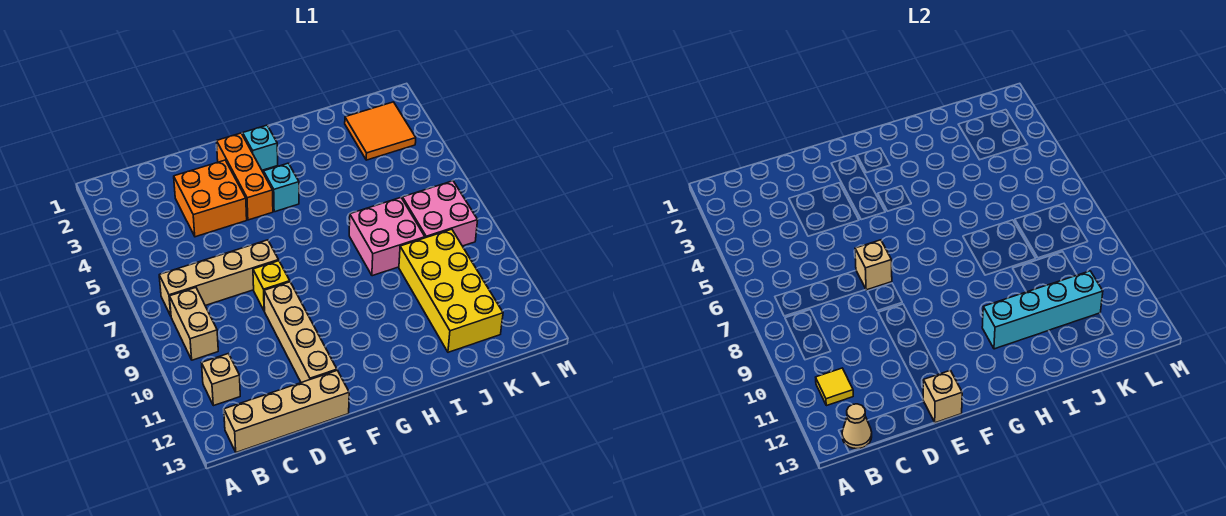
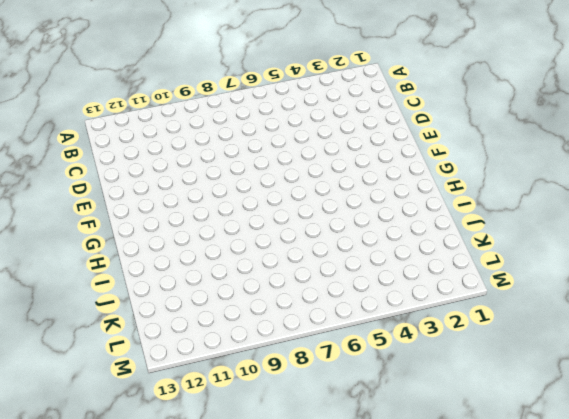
none -> tan 1x4 brick [159,240,279,316]
none -> tan 1x2 brick [170,288,218,360]
none -> tan 1x1 brick [202,354,240,406]

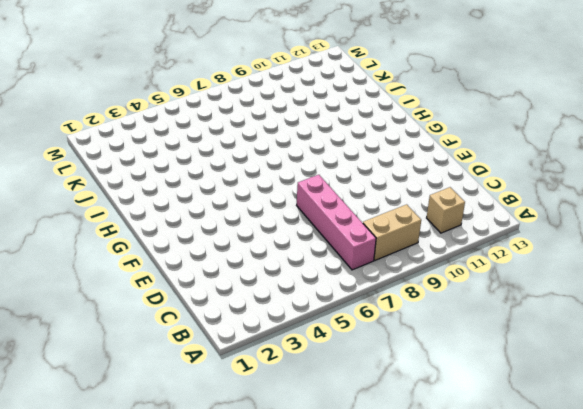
pink 1x4 brick [297,175,376,270] -> tan 1x4 brick [159,240,279,316]
none -> tan 1x4 brick [224,370,349,452]
none -> orange 2x2 brick [174,160,247,237]
none -> yellow 1x1 brick [253,261,290,311]

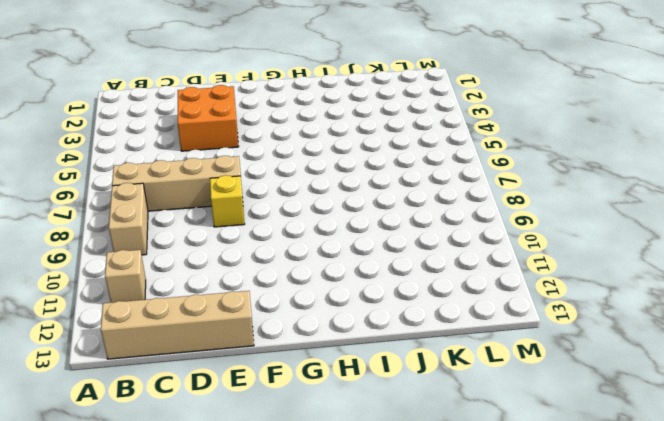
none -> tan 1x4 brick [264,282,337,383]
none -> orange 1x3 brick [217,133,273,220]
none -> cyan 1x1 brick [243,125,278,170]

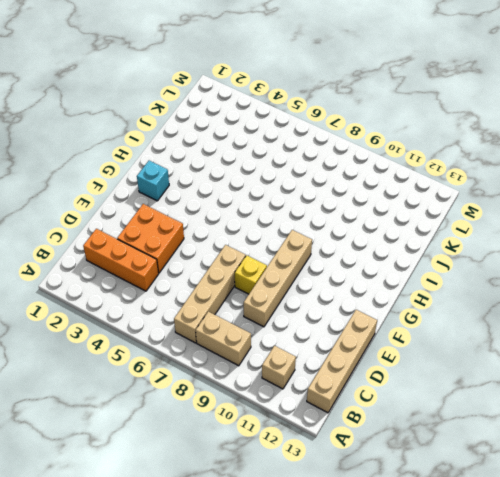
orange 1x3 brick [83,229,159,291] -> orange 1x3 brick moved to [217,133,273,220]
tan 1x4 brick [244,230,312,327] -> tan 1x4 brick turned to [264,282,337,383]
none -> cyan 1x1 brick [264,163,299,212]
none -> pink 2x2 brick [349,198,425,276]
none -> yellow 2x4 brick [399,229,503,352]

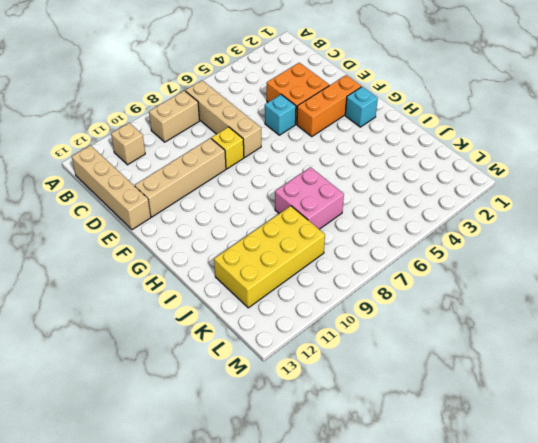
cyan 1x1 brick [265,95,296,135] -> cyan 1x1 brick moved to [264,163,299,212]
none -> orange 2x2 tile [345,102,416,160]
none -> pink 2x2 brick [402,181,478,246]
none -> yellow 1x1 tile [816,368,853,406]

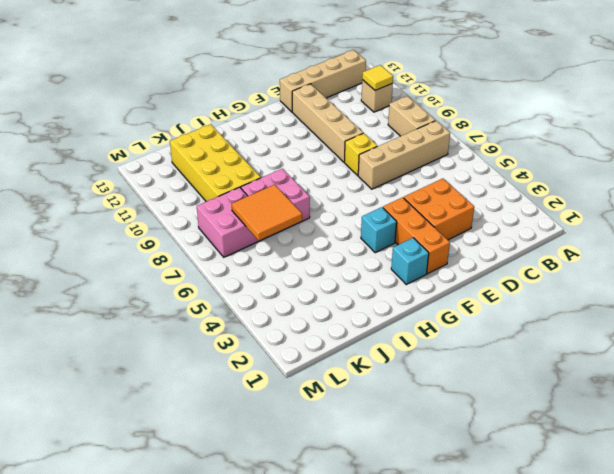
orange 2x2 tile [232,185,302,240] -> orange 2x2 tile moved to [345,102,416,160]
none -> tan 1x1 cone [842,404,872,449]
none -> tan 1x1 brick [855,240,892,290]
none -> tan 1x1 brick [923,370,962,423]

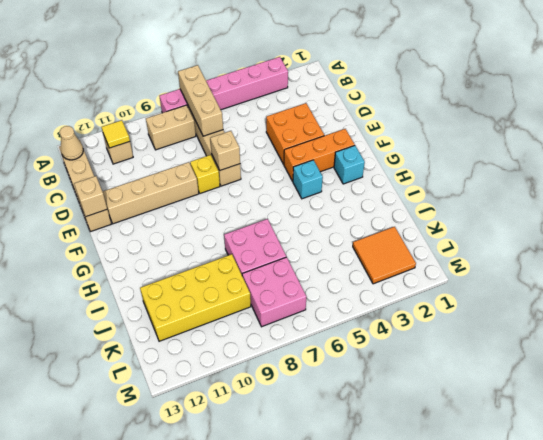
pink 1x6 brick [160,57,288,113] -> none
tan 1x3 brick [178,65,223,136] -> none
none -> cyan 1x4 brick [982,271,1103,349]

